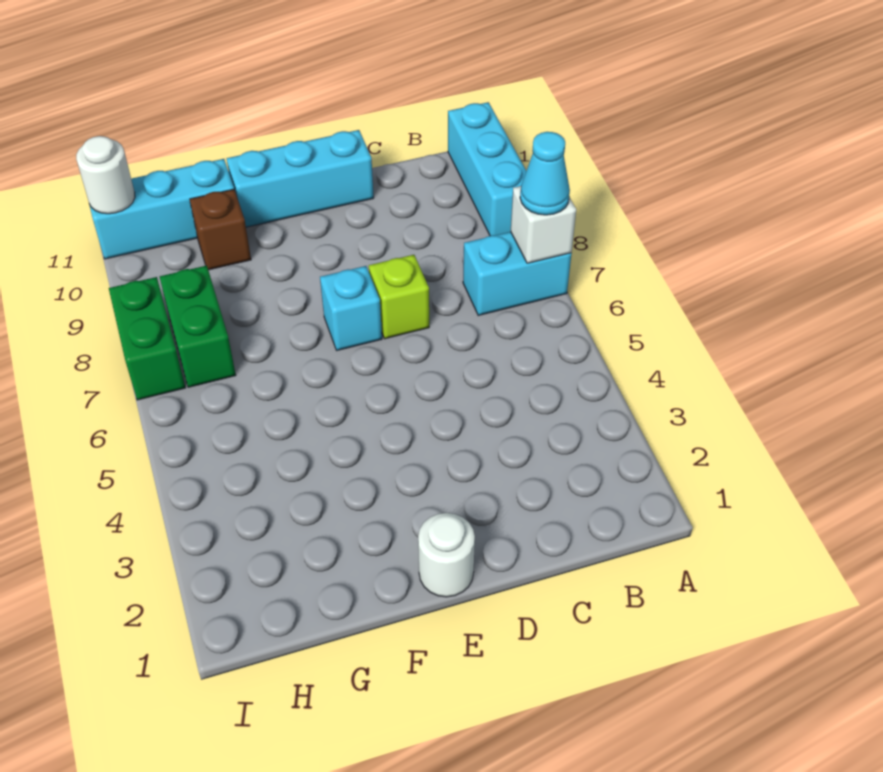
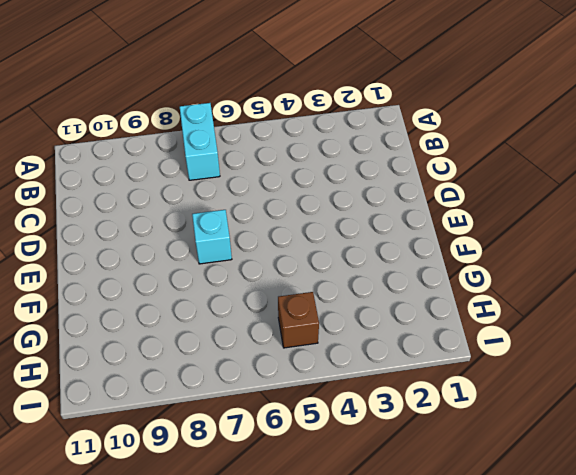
brown 1x1 brick [278,292,319,348] -> brown 1x1 brick moved to [190,189,251,270]
none -> cyan 1x3 brick [448,102,526,236]
none -> lime 1x1 brick [369,255,429,339]
none -> cyan 1x3 brick [227,130,374,227]

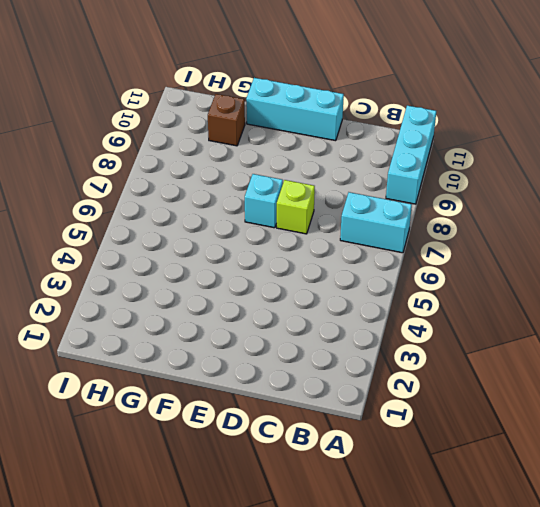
none -> white 1x1 round brick [418,513,475,597]
none -> cyan 1x3 brick [89,159,234,259]
none -> green 1x2 brick [160,266,236,387]

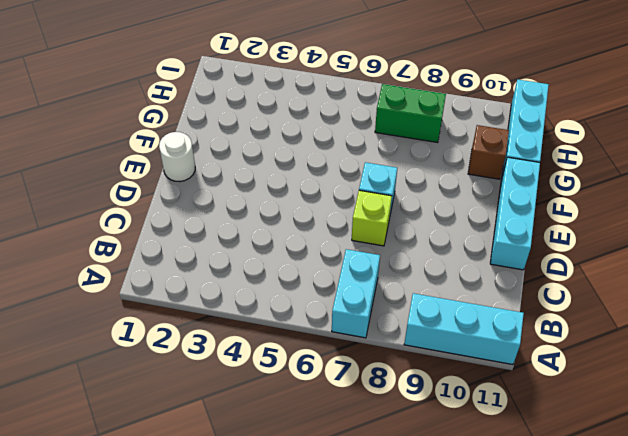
none -> green 1x2 brick [109,277,185,400]
none -> white 1x1 brick [511,186,576,263]
none -> white 1x1 round brick [76,136,135,214]

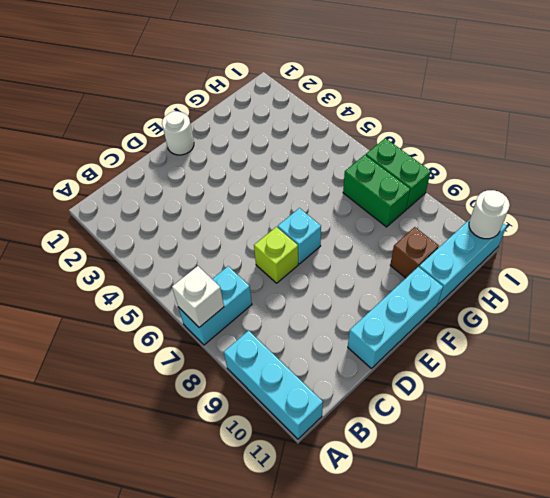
none -> cyan 1x1 cone [520,132,570,215]

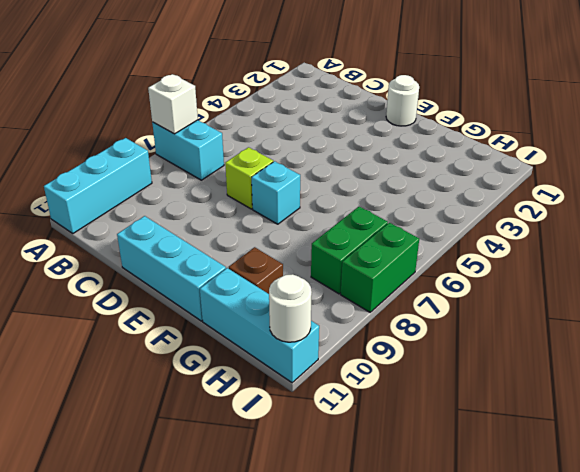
none -> cyan 1x1 cone [520,132,570,215]

